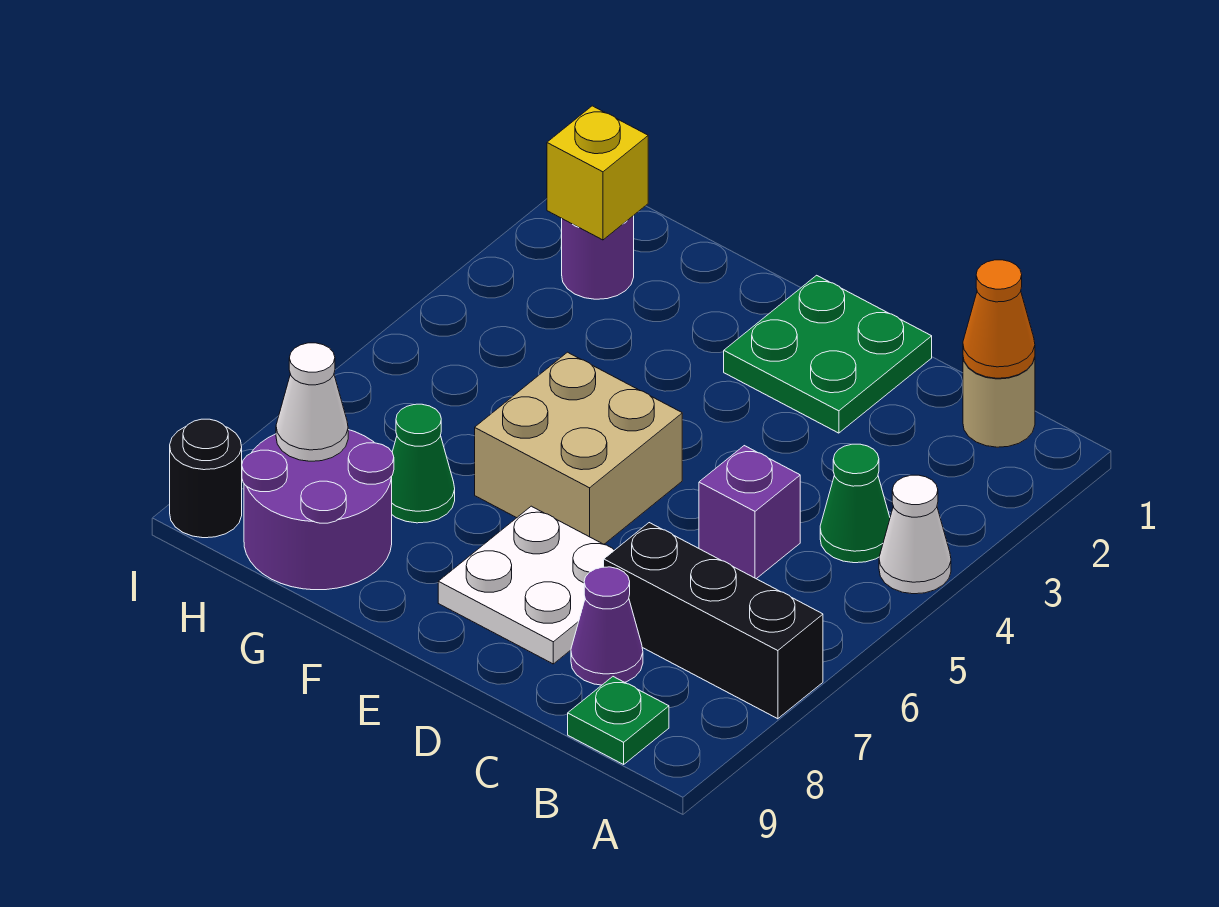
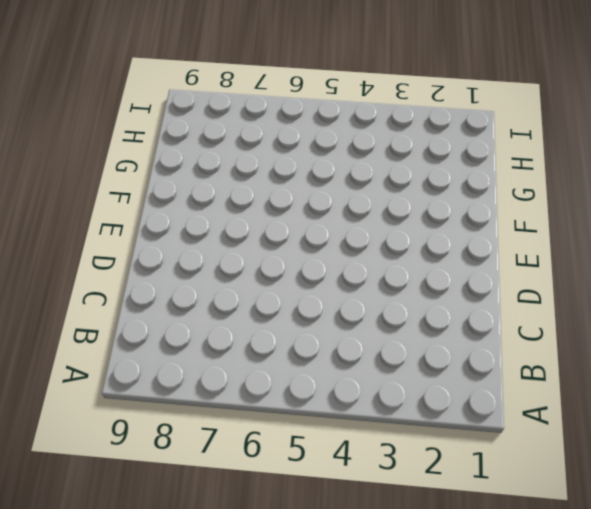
none -> white 1x1 cone [879,475,951,594]
none -> black 1x3 brick [604,523,823,719]
none -> tan 1x1 round brick [963,358,1035,447]

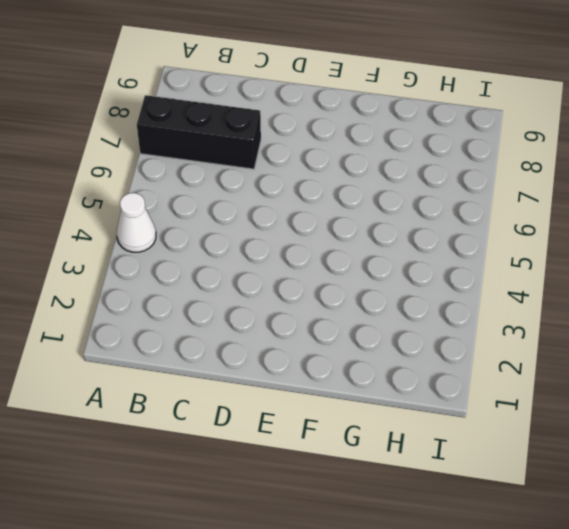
none -> tan 1x1 round brick [963,358,1035,447]
none -> green 1x1 cone [820,444,890,563]
none -> green 1x1 plate [568,677,669,764]

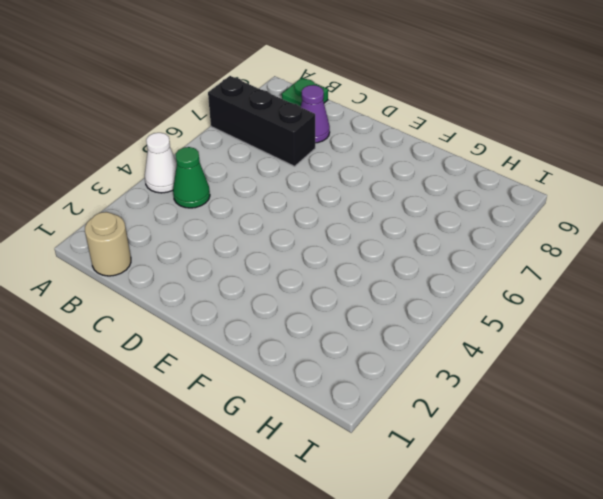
none -> purple 1x1 brick [699,446,800,579]
none -> green 2x2 plate [724,275,932,433]
none -> white 2x2 plate [438,506,614,664]

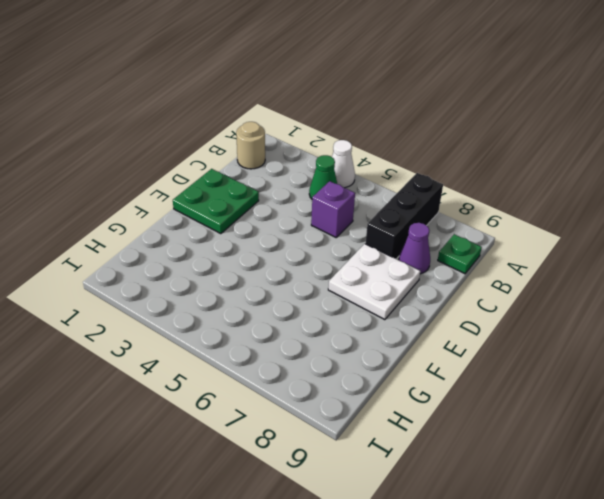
none -> tan 2x2 brick [475,352,682,544]
none -> green 1x1 cone [392,404,455,523]
none -> purple 2x2 round brick [242,430,394,590]

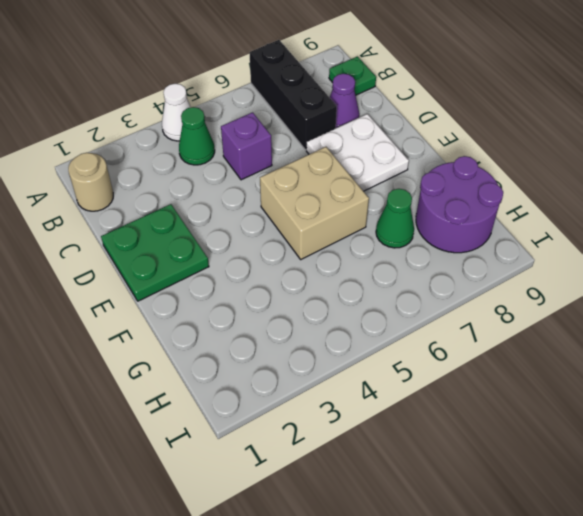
none -> purple 1x1 round brick [562,216,634,299]
none -> black 1x1 round brick [170,419,242,538]
none -> orange 1x1 cone [963,260,1035,378]

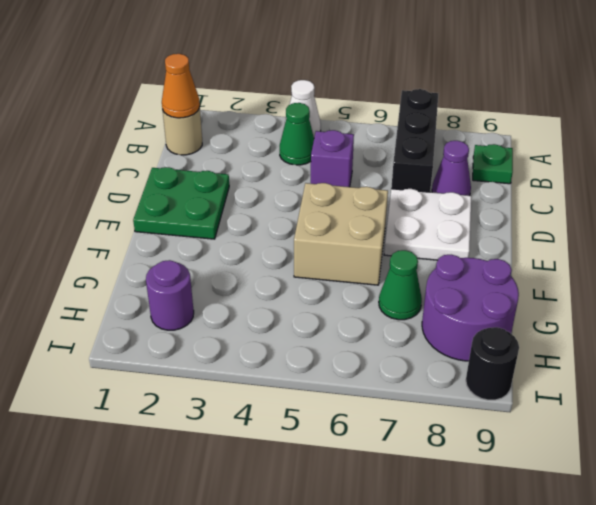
none -> yellow 1x1 brick [547,106,648,240]
none -> white 1x1 cone [276,343,348,461]

